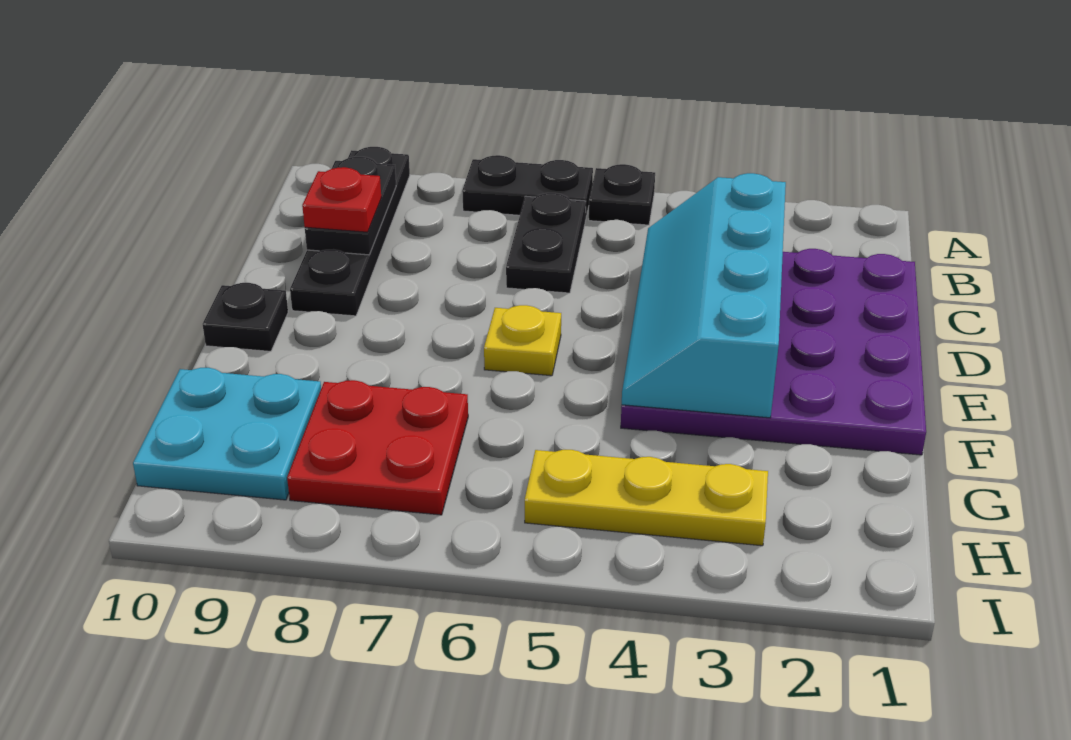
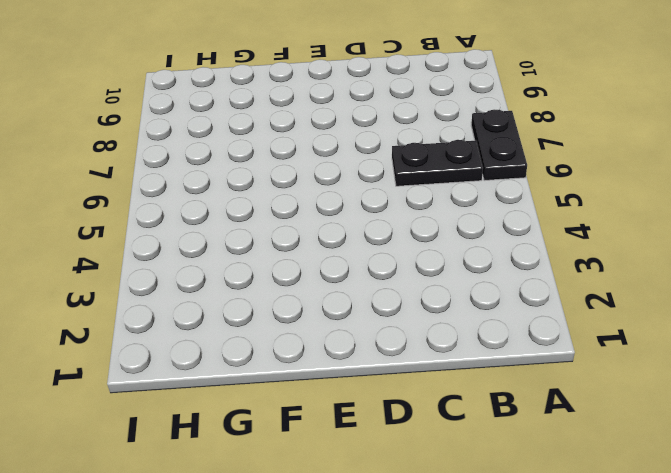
none -> black 1x1 plate [589,164,655,225]
none -> black 1x4 plate [290,147,410,316]
none -> purple 4x4 plate [621,249,926,455]

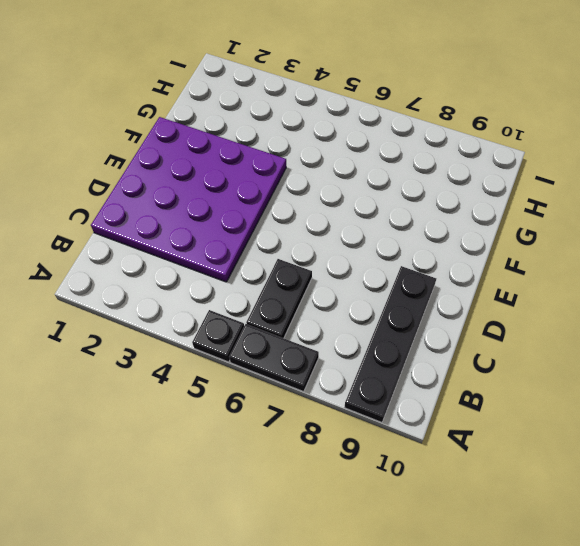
none -> yellow 1x1 plate [484,305,561,376]
none -> black 1x1 plate [203,283,288,351]
none -> red 2x2 plate [287,380,468,515]

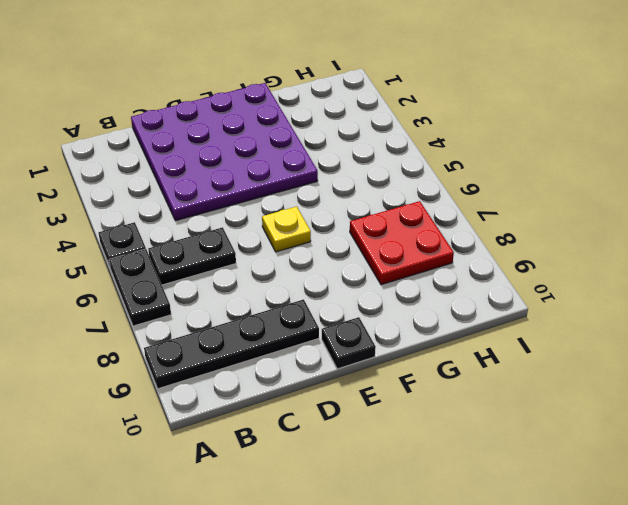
none -> cyan 2x2 plate [133,368,321,500]
none -> yellow 1x3 plate [525,450,768,546]
none -> black 1x2 plate [305,157,396,255]

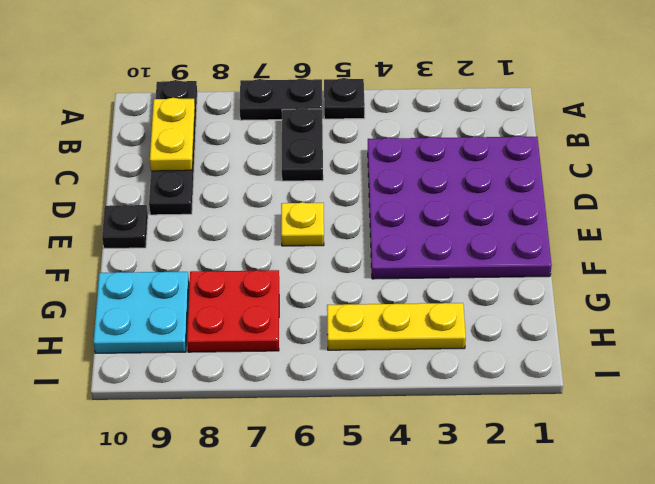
yellow 1x2 plate [150,98,195,171] -> black 1x2 plate [305,157,396,255]
none -> cyan 2x4 slope [622,173,786,418]
none -> red 1x1 plate [302,167,381,232]

